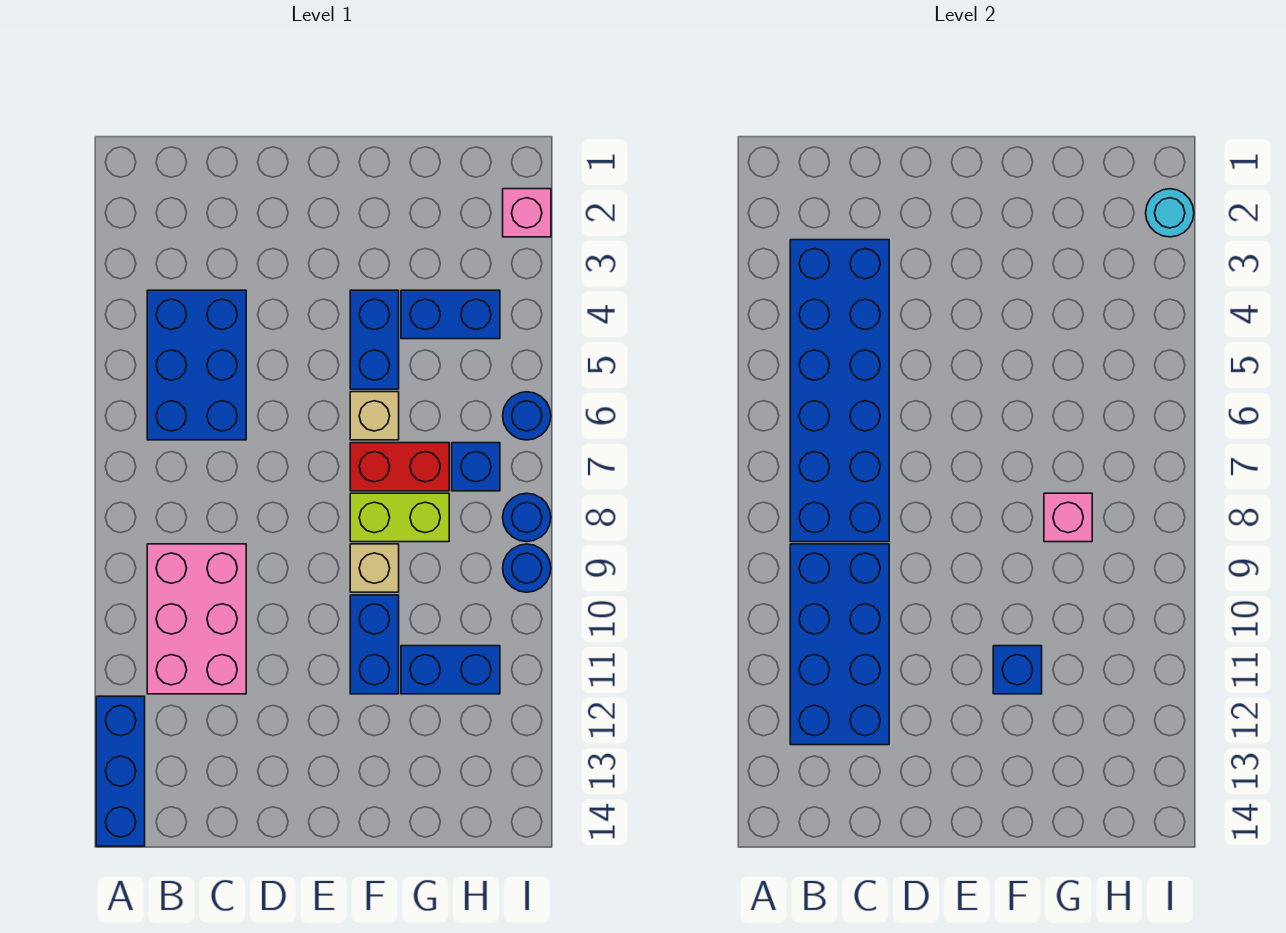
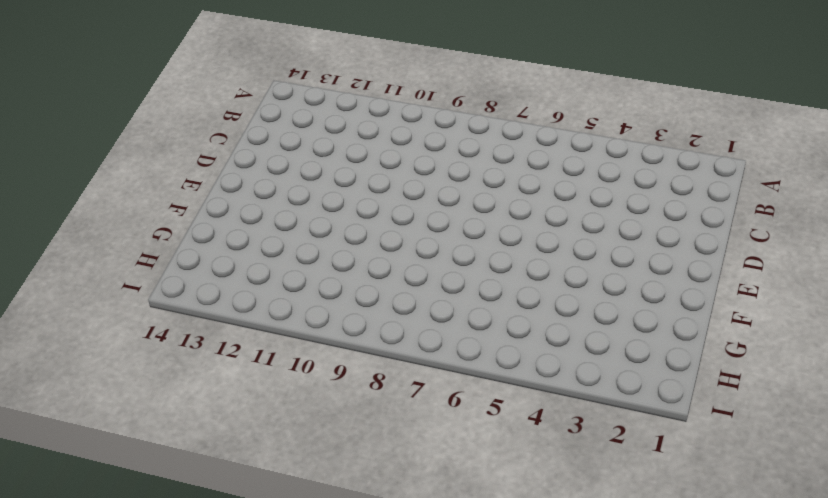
none -> blue 1x3 brick [96,696,145,846]
none -> blue 2x3 brick [147,290,246,440]
none -> pink 2x3 brick [147,544,246,694]

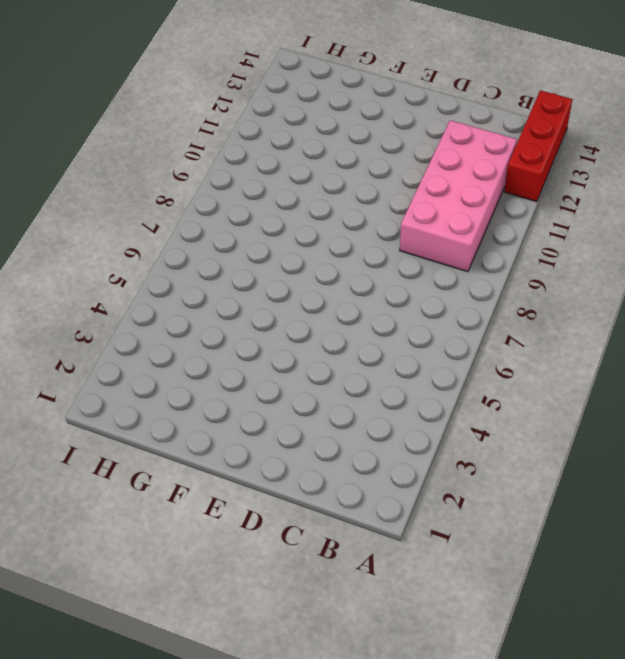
red 1x3 brick [504,90,572,202] -> blue 1x3 brick [96,696,145,846]
pink 2x4 brick [400,120,517,272] -> pink 2x3 brick [147,544,246,694]
none -> blue 2x3 brick [147,290,246,440]
none -> blue 1x2 brick [350,290,399,389]
none -> tan 1x1 brick [350,392,399,440]

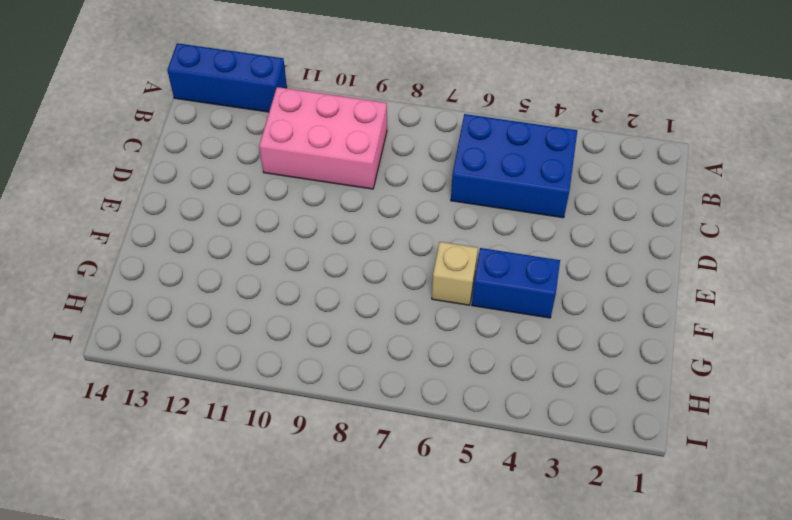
none -> red 1x2 brick [350,443,449,491]
none -> lime 1x2 brick [350,493,449,542]
none -> tan 1x1 brick [350,544,399,592]

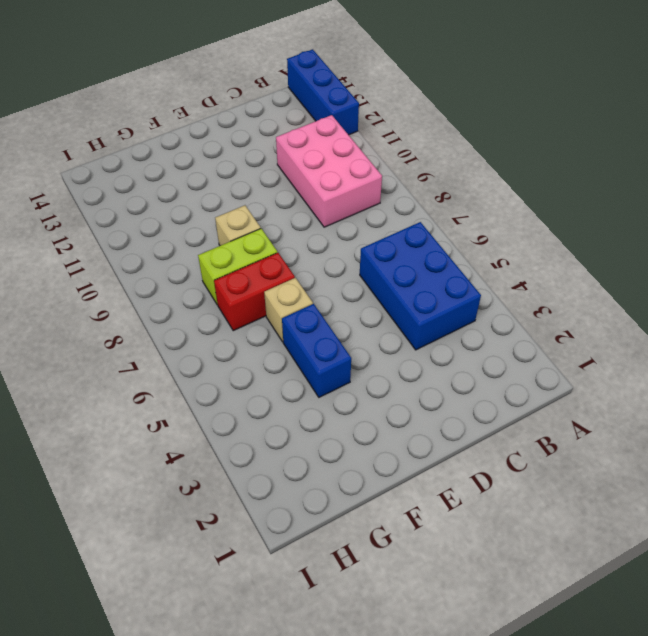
none -> blue 1x2 brick [350,595,399,694]
none -> blue 1x2 brick [401,290,500,339]
none -> blue 1x2 brick [401,646,500,694]

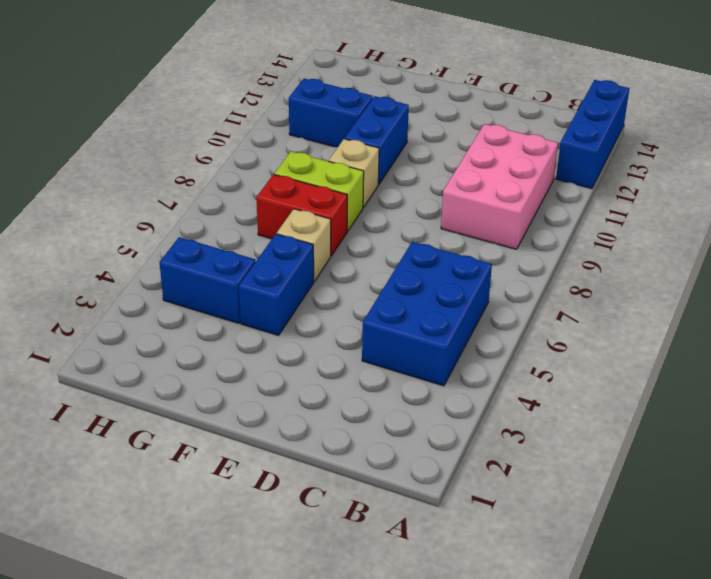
none -> blue 1x1 brick [452,443,500,491]
none -> pink 1x1 brick [503,189,551,237]
none -> blue 1x1 round brick [503,392,551,440]

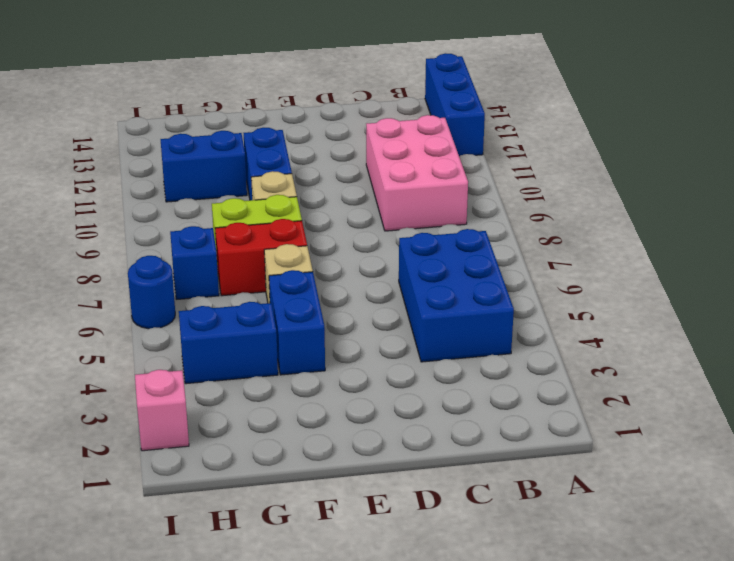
none -> blue 1x1 round brick [503,493,551,542]
none -> blue 1x1 round brick [503,544,551,592]
none -> blue 2x6 brick [790,240,889,542]

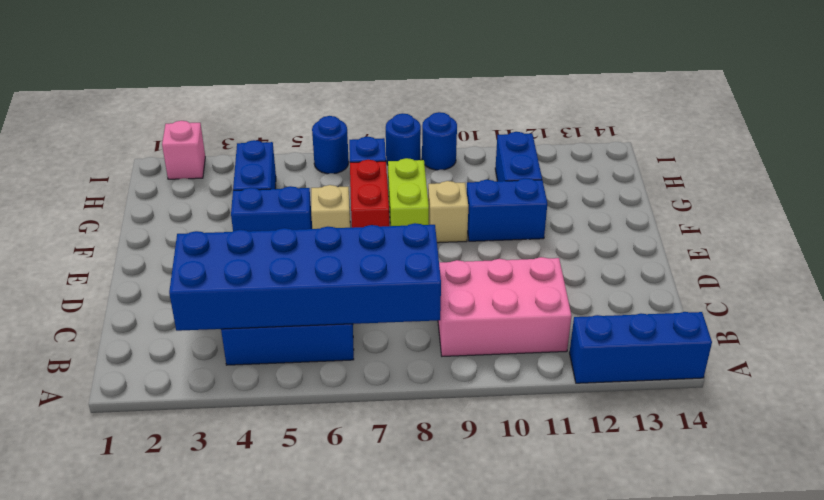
none -> blue 2x4 brick [790,544,889,745]
none -> blue 1x1 brick [993,646,1042,694]
none -> pink 1x1 brick [1044,493,1092,542]

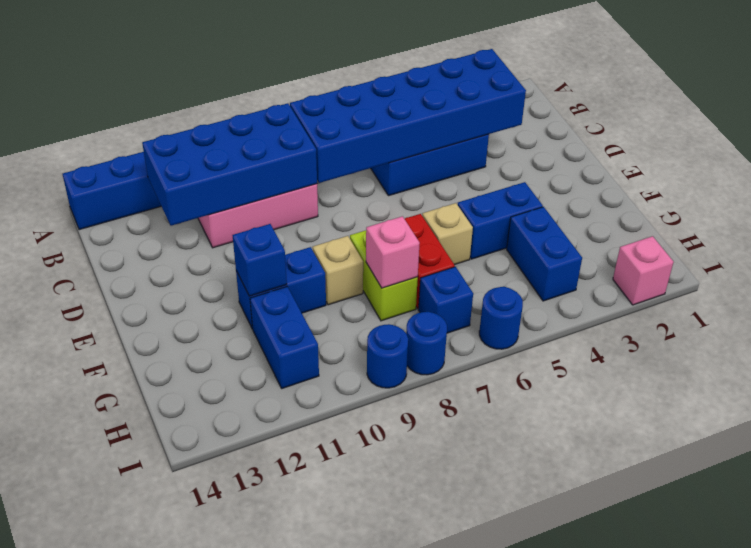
none -> cyan 1x1 round brick [1146,189,1194,237]

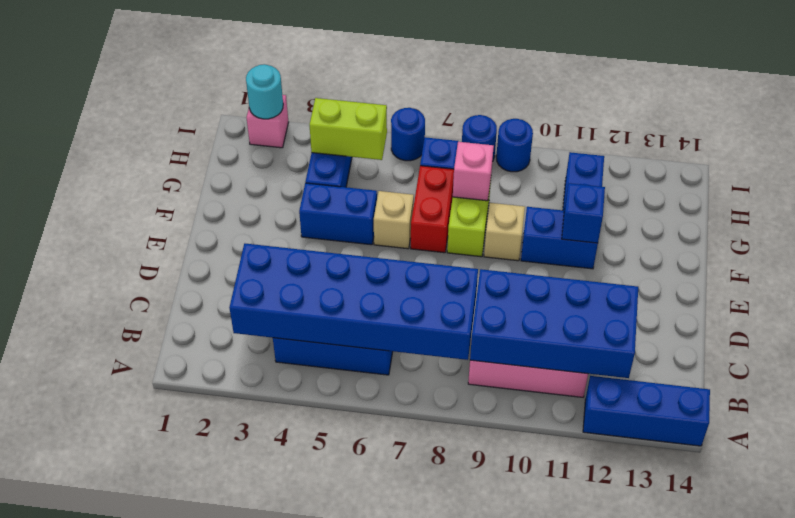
lime 1x2 brick [309,98,387,160] -> none

